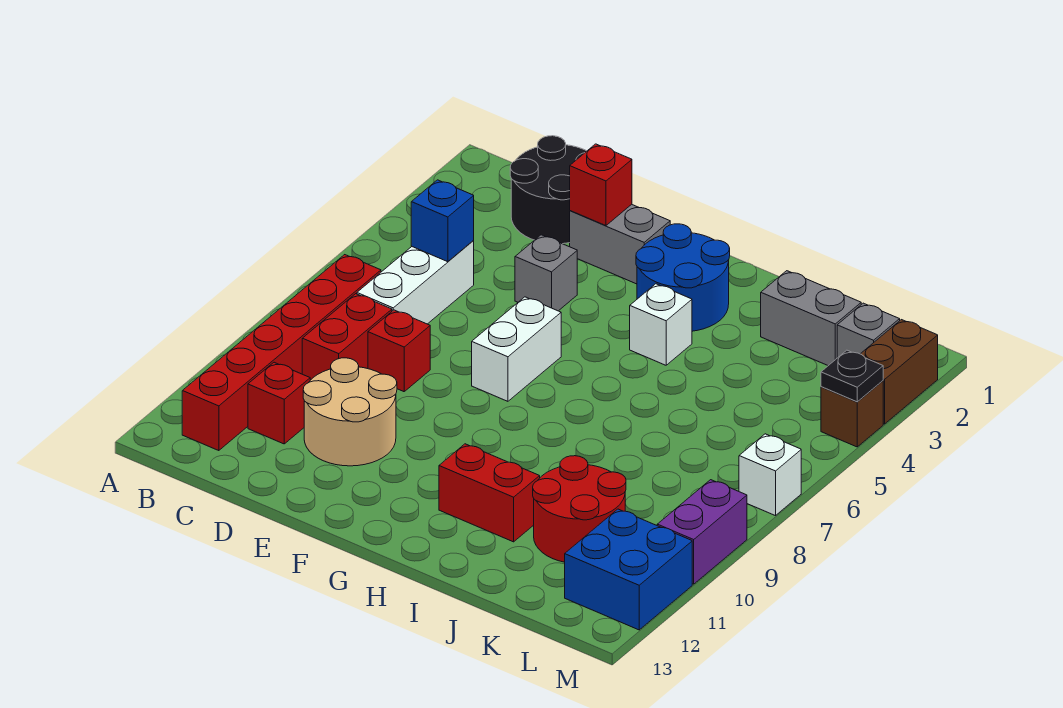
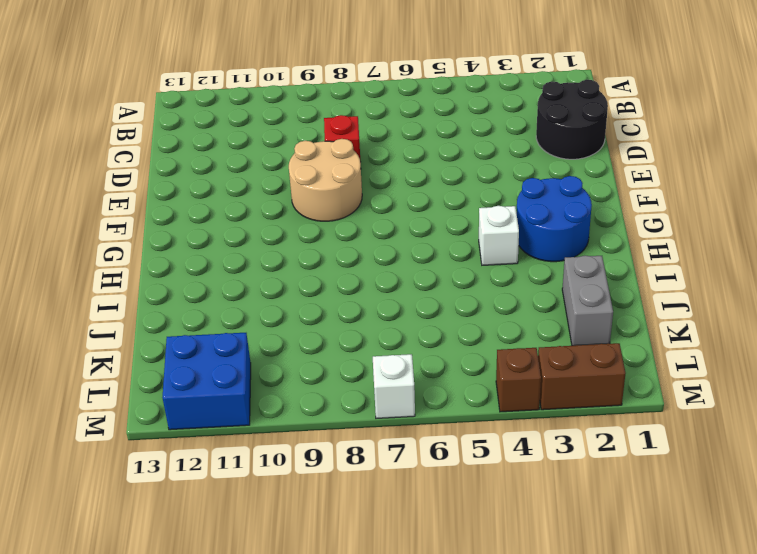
tan 2x2 round brick [289,139,362,221] -> tan 2x2 round brick moved to [303,358,397,466]
none -> red 1x6 brick [182,255,381,451]
none -> white 1x3 brick [357,241,474,324]
none -> red 1x2 brick [302,294,392,380]

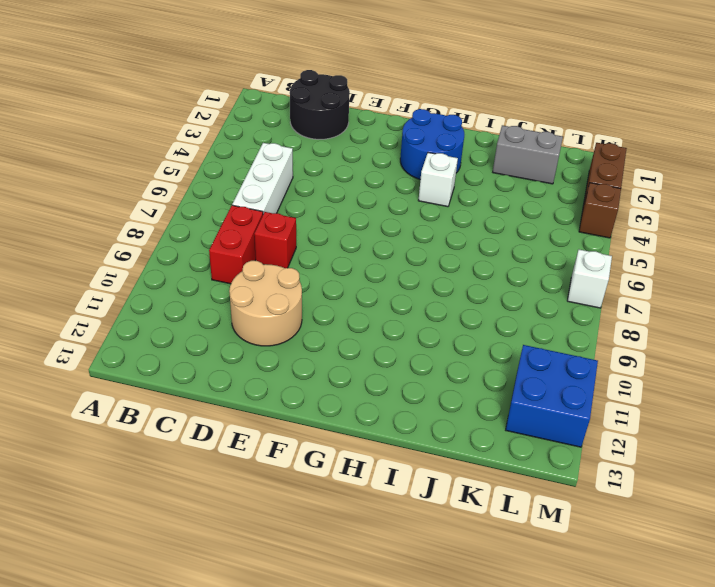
none -> red 1x6 brick [182,255,381,451]
none -> red 1x1 brick [248,362,310,444]
none -> grey 1x2 brick [570,204,670,284]

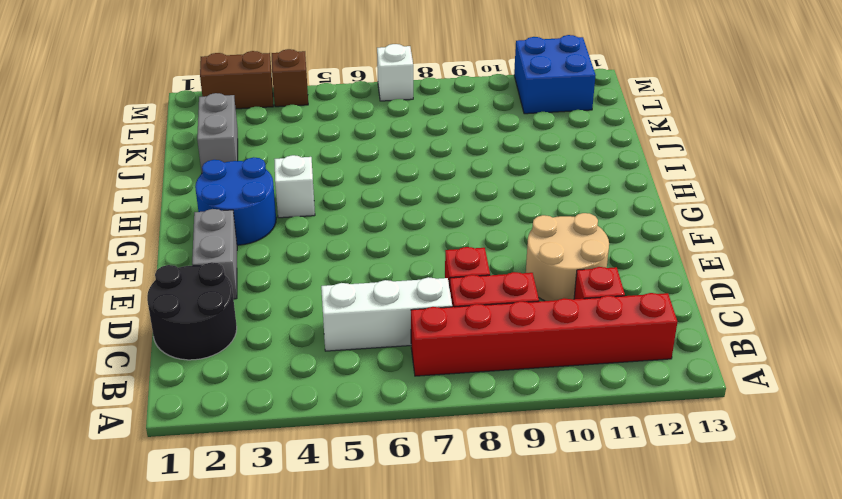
none -> grey 1x1 brick [515,235,577,311]
none -> white 1x2 brick [472,297,561,401]
none -> red 1x2 brick [439,444,540,542]

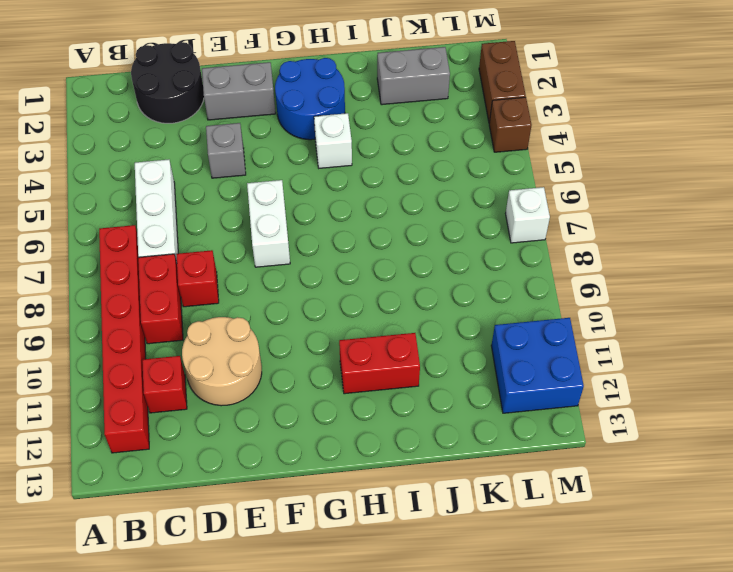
none -> red 2x2 round brick [533,456,626,562]
none -> grey 1x1 brick [837,303,900,358]
none -> purple 1x2 brick [657,480,747,584]

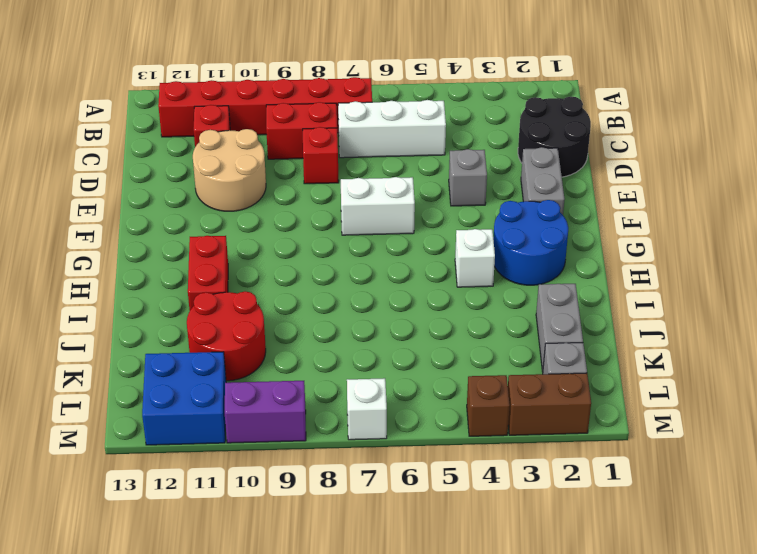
none -> blue 1x1 brick [411,180,474,262]
none -> red 1x1 brick [570,144,632,226]
none -> black 1x1 plate [821,350,883,402]

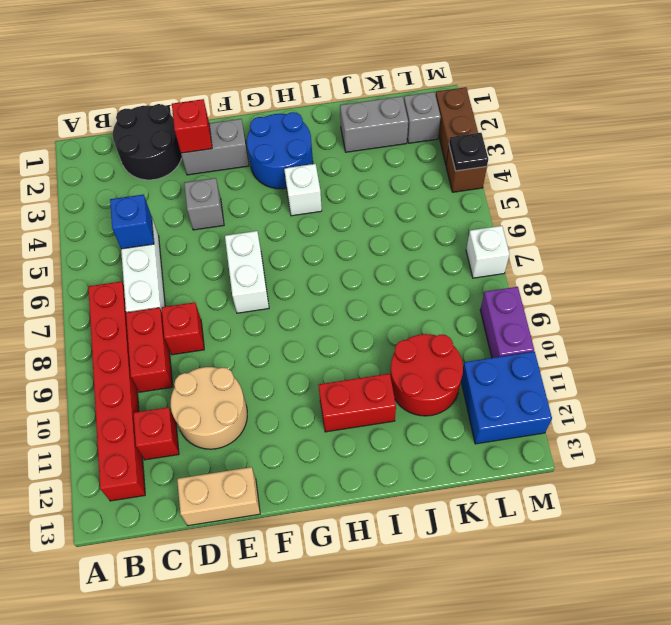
tan 1x2 brick [177,467,260,526] -> none

